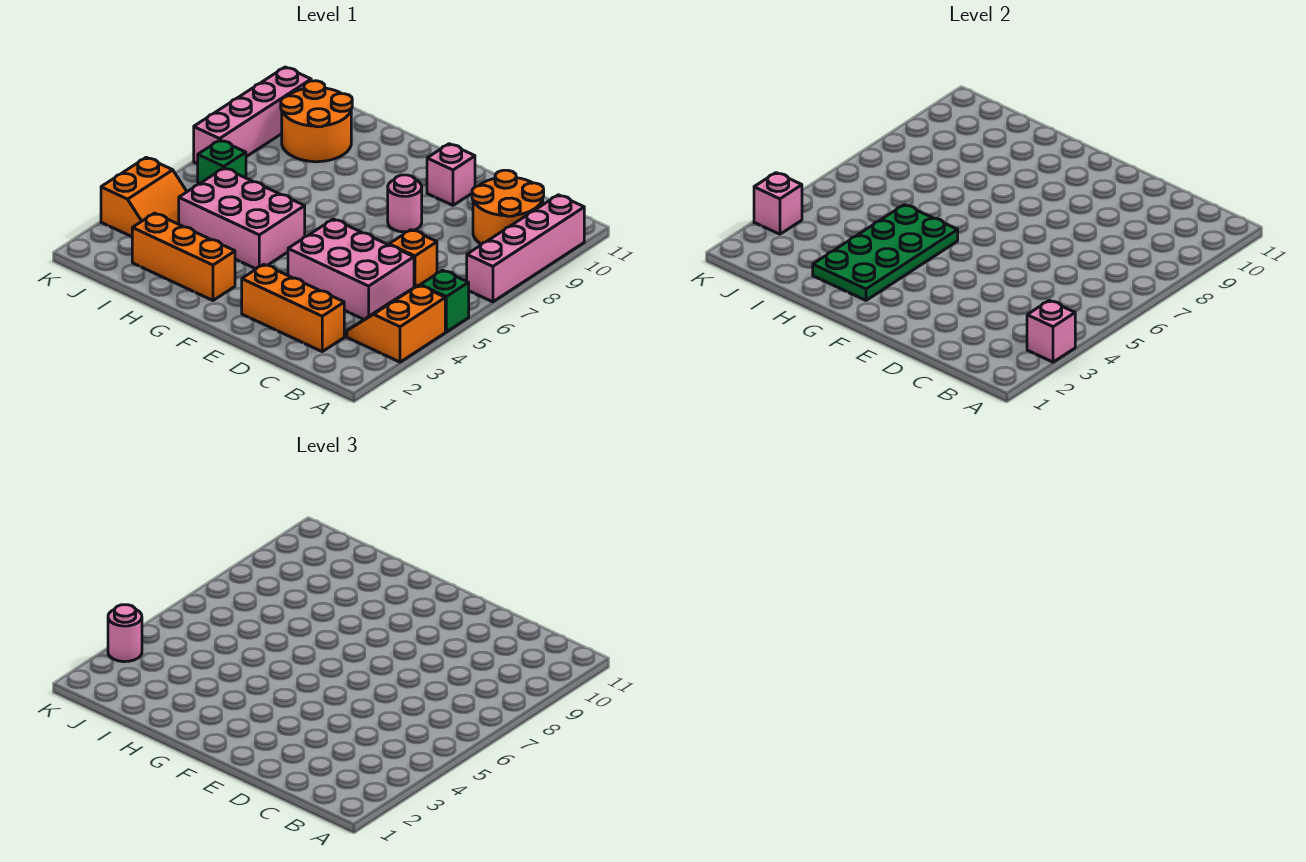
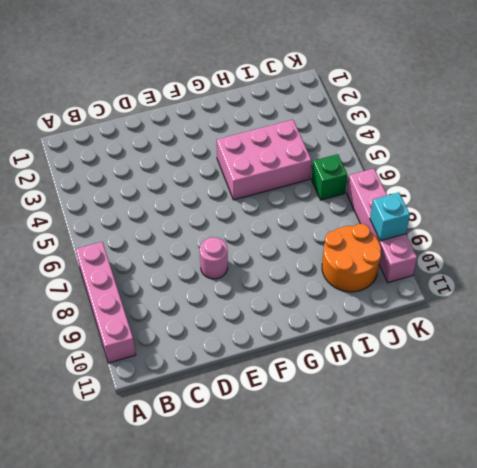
cyan 1x1 brick [370,192,410,241] -> none
none -> orange 2x2 slope [347,285,445,362]
none -> green 1x1 brick [420,270,469,332]
none -> orange 2x2 round brick [472,170,544,244]

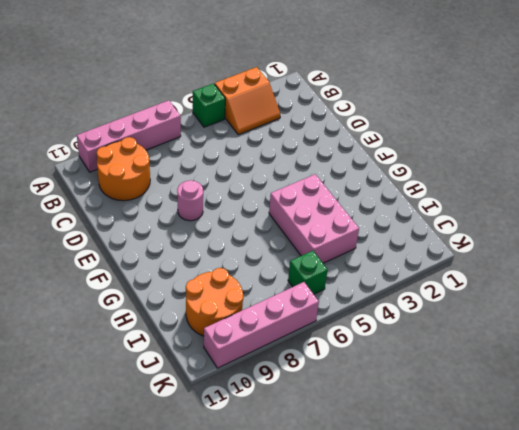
none -> orange 1x3 brick [242,264,344,352]
none -> pink 2x3 brick [288,219,414,319]
none -> orange 1x1 brick [389,230,437,288]

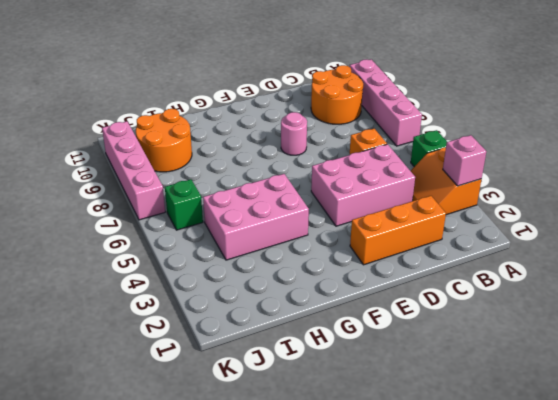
none -> pink 1x1 brick [427,144,475,205]
none -> orange 1x3 brick [132,213,235,300]
none -> orange 2x2 slope [101,158,187,237]

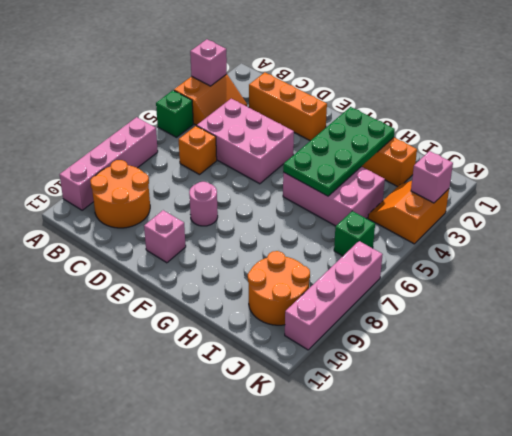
none -> pink 1x1 round brick [108,605,142,662]

